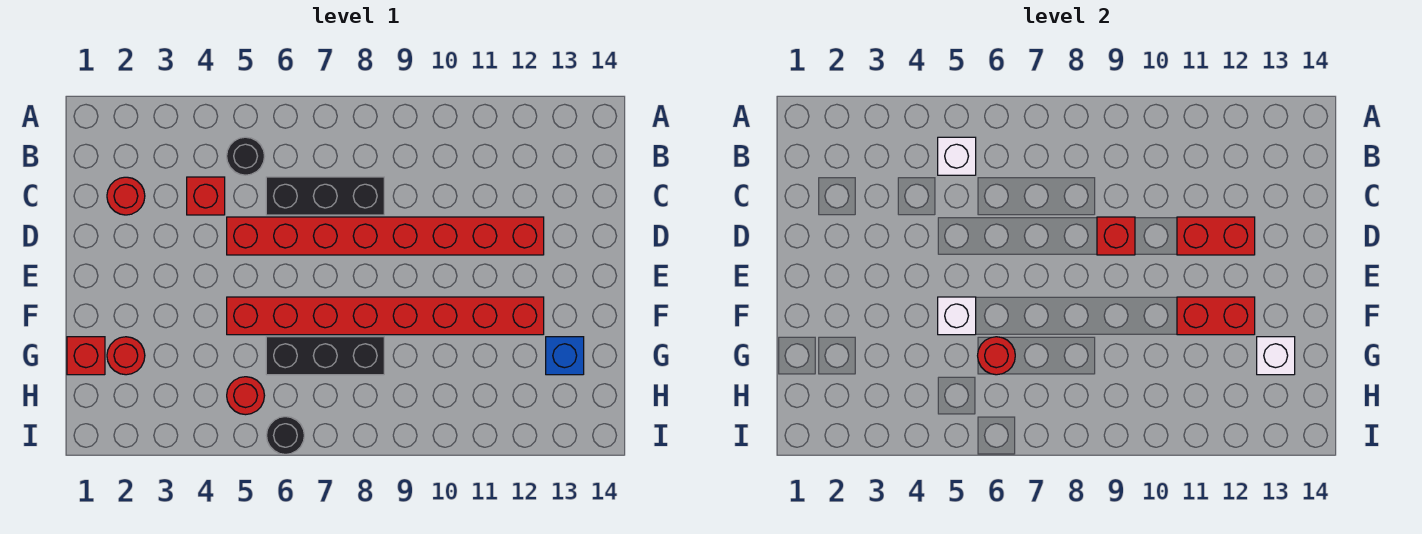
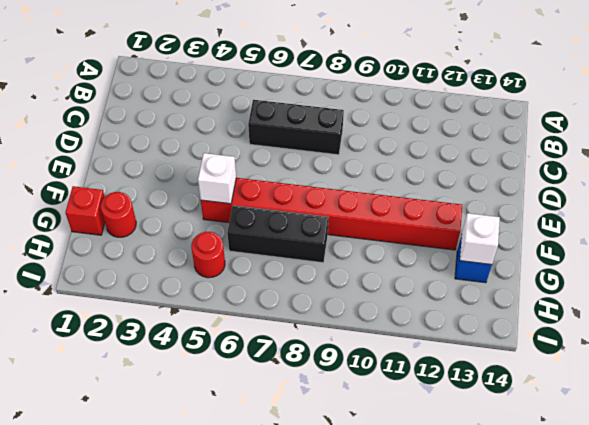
none -> black 1x1 round brick [227,137,265,175]
none -> red 1x1 round brick [107,177,145,215]
none -> red 1x1 brick [187,177,225,215]

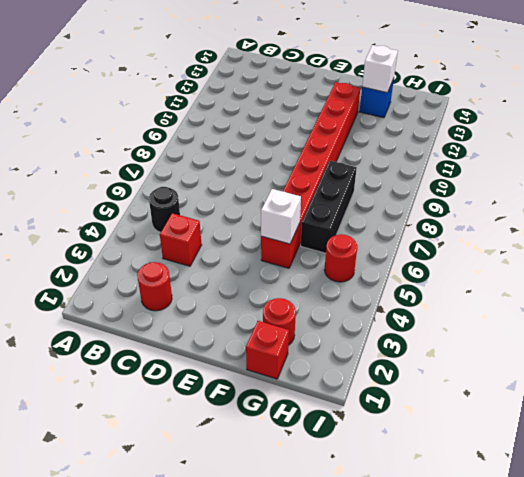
none -> black 1x3 brick [266,177,384,215]
none -> red 1x8 brick [227,217,544,255]
none -> black 1x1 round brick [267,417,304,454]

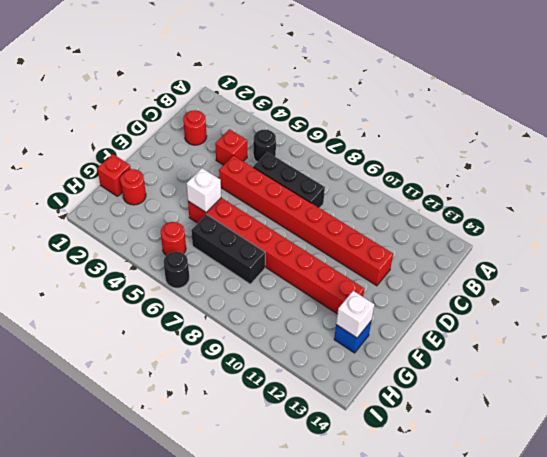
none -> white 1x1 brick [938,137,976,175]
none -> red 1x1 brick [1097,217,1135,255]
none -> red 1x2 brick [1177,217,1255,255]

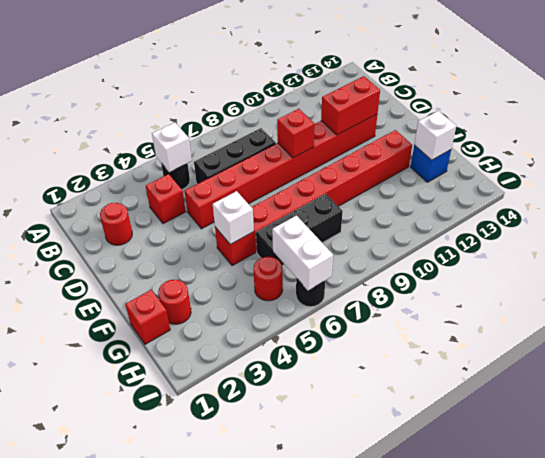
white 1x2 brick [272,216,333,291] -> none
none -> red 1x2 brick [1177,297,1255,335]
none -> red 1x1 round brick [978,337,1015,375]

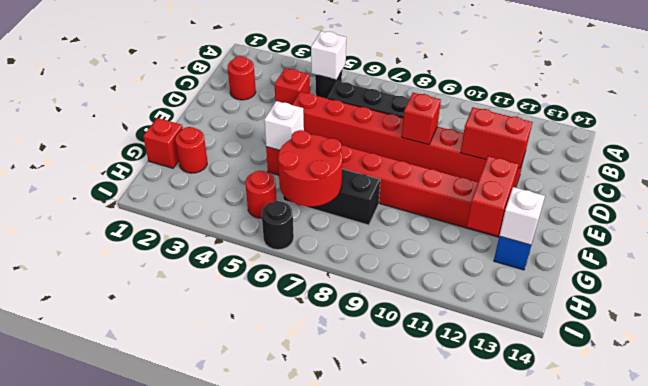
red 1x2 brick [467,156,519,236] -> red 1x2 brick turned to [1177,297,1255,335]
red 2x2 round brick [278,130,342,207] -> red 1x1 round brick [978,337,1015,375]

